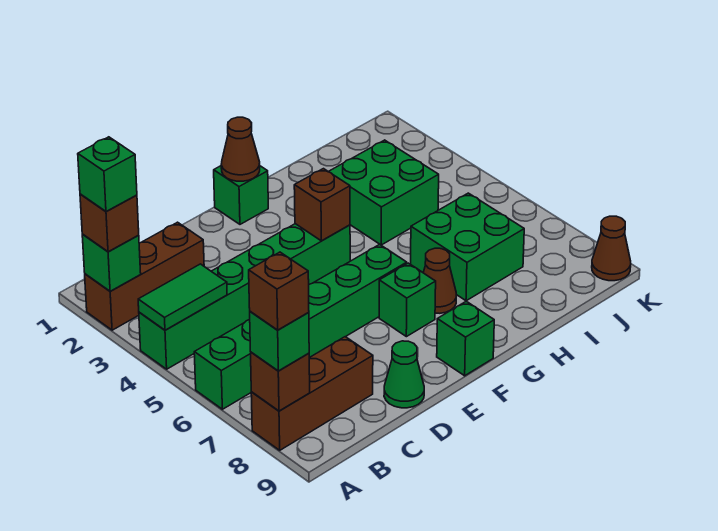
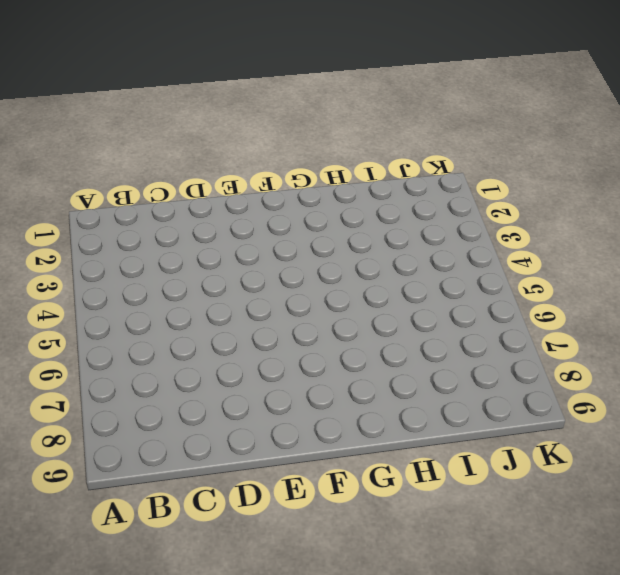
none -> brown 1x3 brick [85,222,204,330]
none -> green 1x6 brick [139,224,350,369]
none -> green 1x6 brick [194,244,407,409]

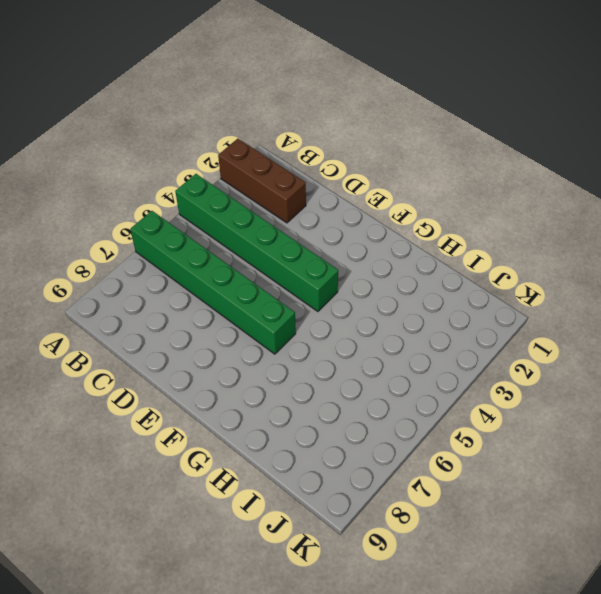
none -> brown 1x3 brick [251,337,373,450]
none -> green 1x1 cone [384,341,424,408]
none -> green 1x1 brick [214,166,268,224]

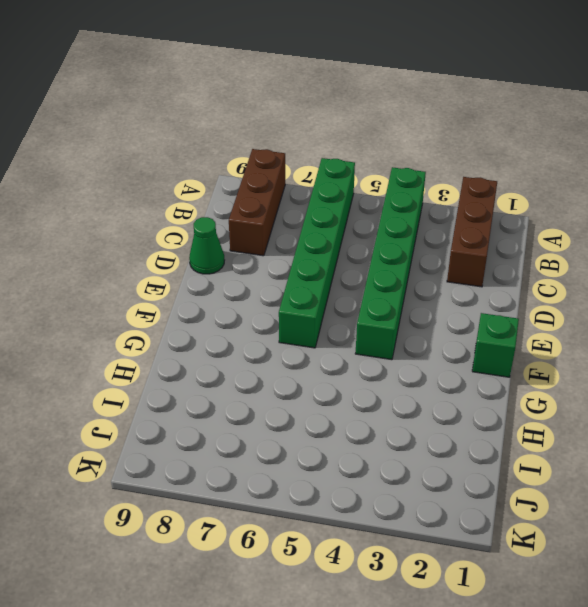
none -> green 1x1 brick [379,263,436,337]
none -> green 1x1 brick [437,301,494,376]
none -> brown 1x1 cone [423,248,456,313]

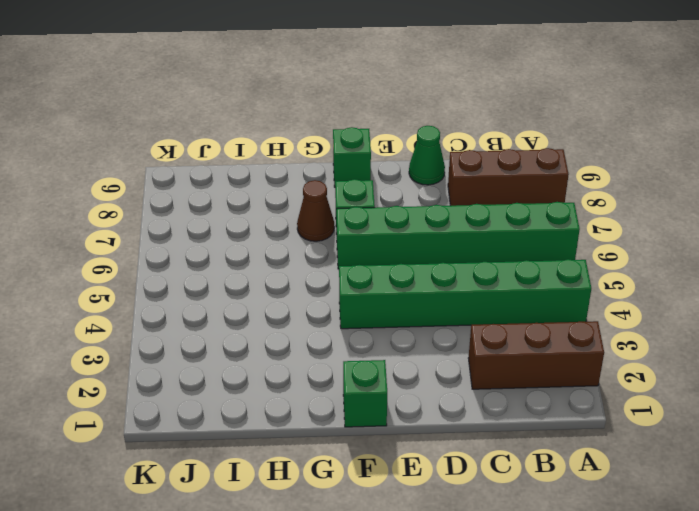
none -> green 2x2 brick [329,140,439,245]
none -> green 2x2 brick [411,193,524,301]
none -> brown 1x1 cone [592,216,631,281]

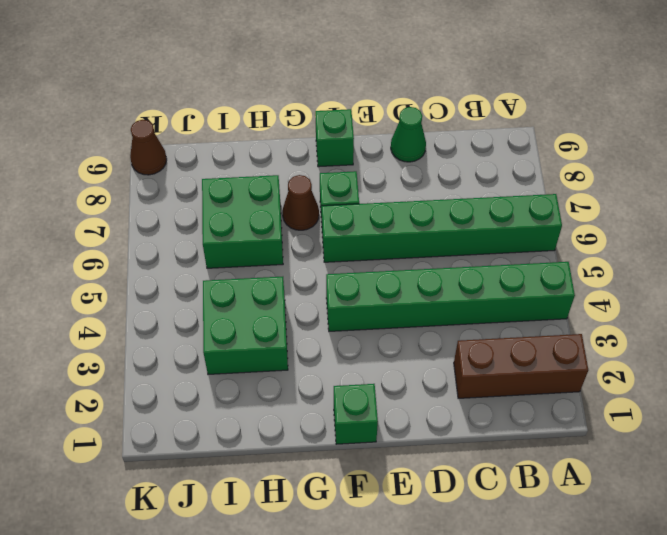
none -> brown 1x3 brick [251,337,373,450]
none -> green 1x1 brick [82,234,141,291]
none -> green 1x2 tile [138,264,227,330]

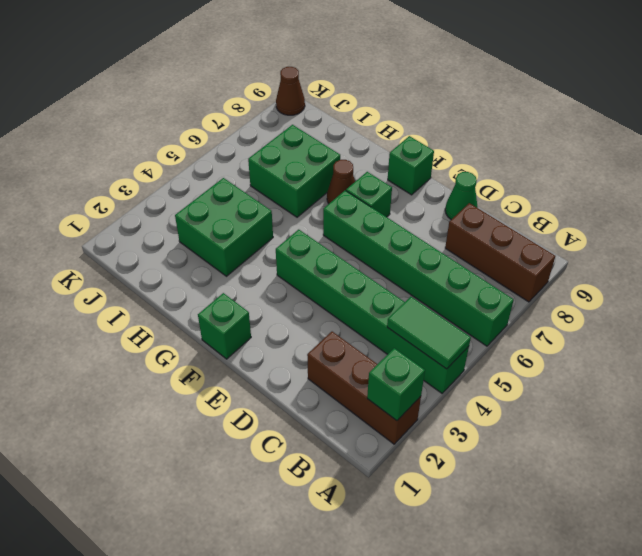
none -> brown 1x1 brick [251,352,310,411]
none -> brown 1x1 cone [221,117,260,181]
none -> brown 1x1 brick [294,169,350,241]

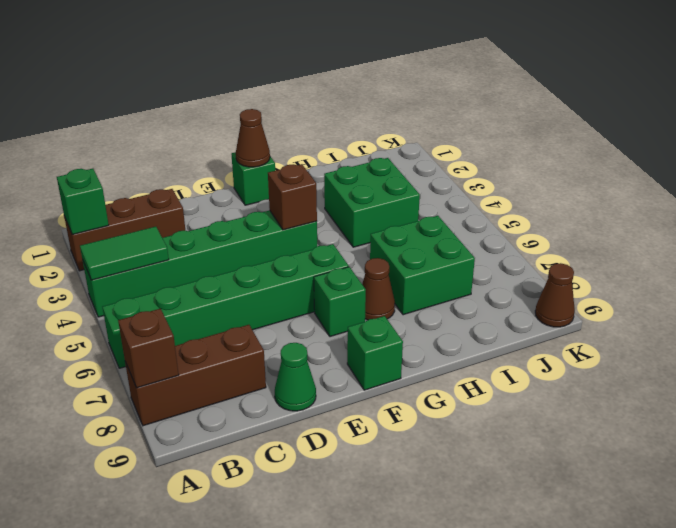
none -> brown 1x1 brick [80,194,139,252]
none -> green 1x1 brick [250,311,309,371]
none -> green 1x1 brick [78,137,137,211]

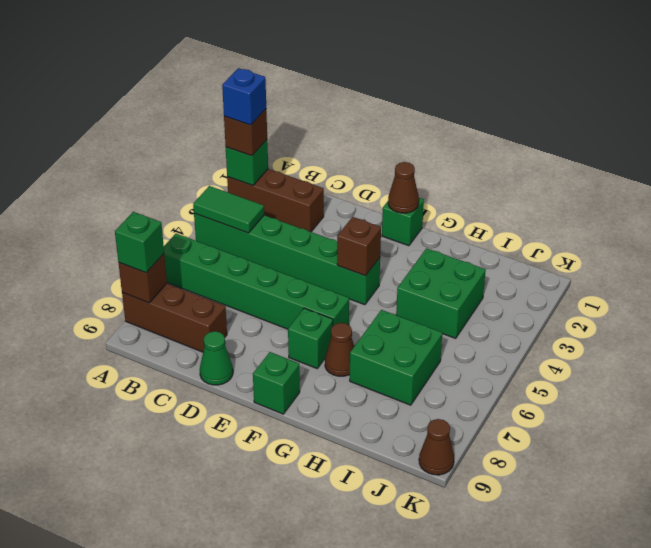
blue 1x1 brick [222,68,266,125] -> green 1x1 brick [78,137,137,211]
none -> brown 1x1 brick [249,252,309,330]

